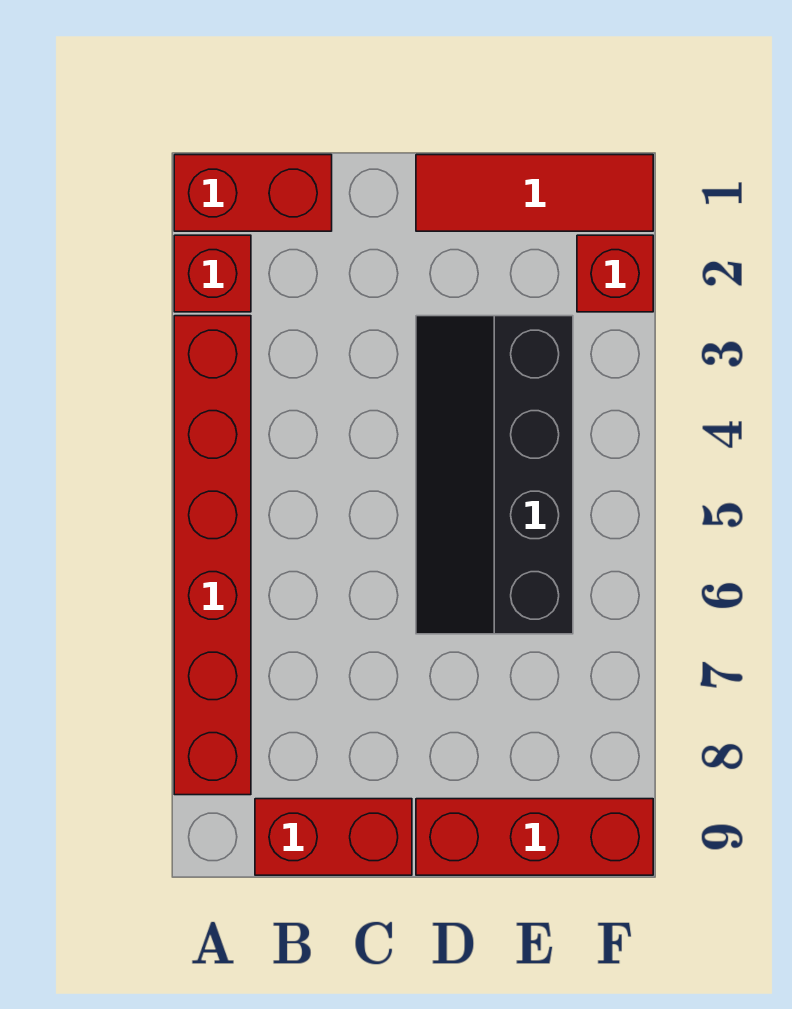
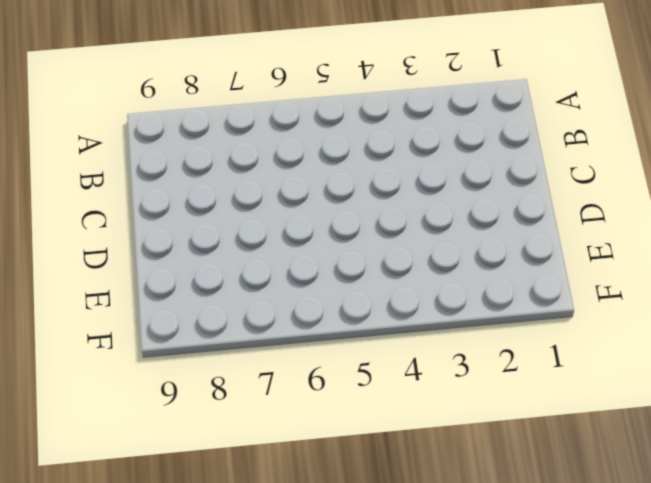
none -> red 1x2 brick [174,155,332,231]
none -> red 1x1 brick [174,235,251,312]

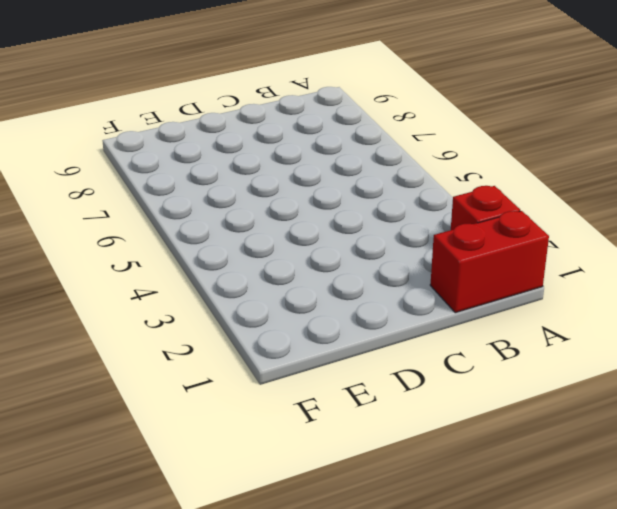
none -> red 1x6 brick [174,316,251,795]
none -> red 1x2 brick [255,799,412,875]

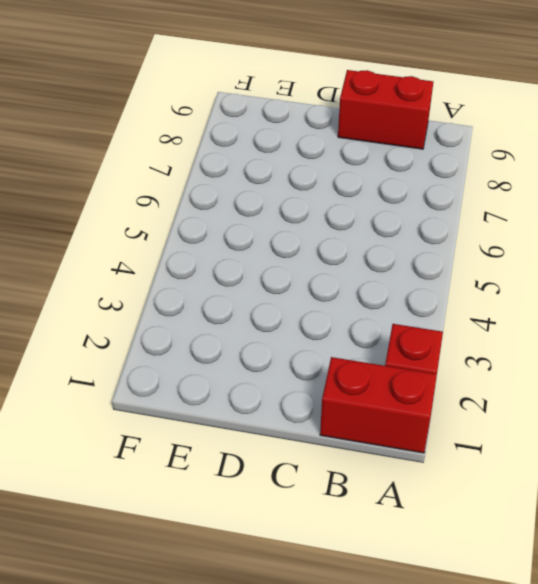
none -> red 1x6 brick [174,316,251,795]
none -> red 1x3 tile [416,155,653,231]

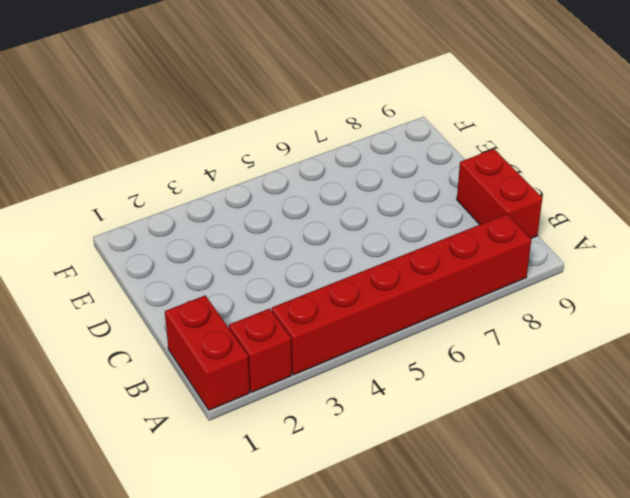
none -> red 1x3 tile [416,155,653,231]
none -> black 2x4 slope [416,316,573,634]

